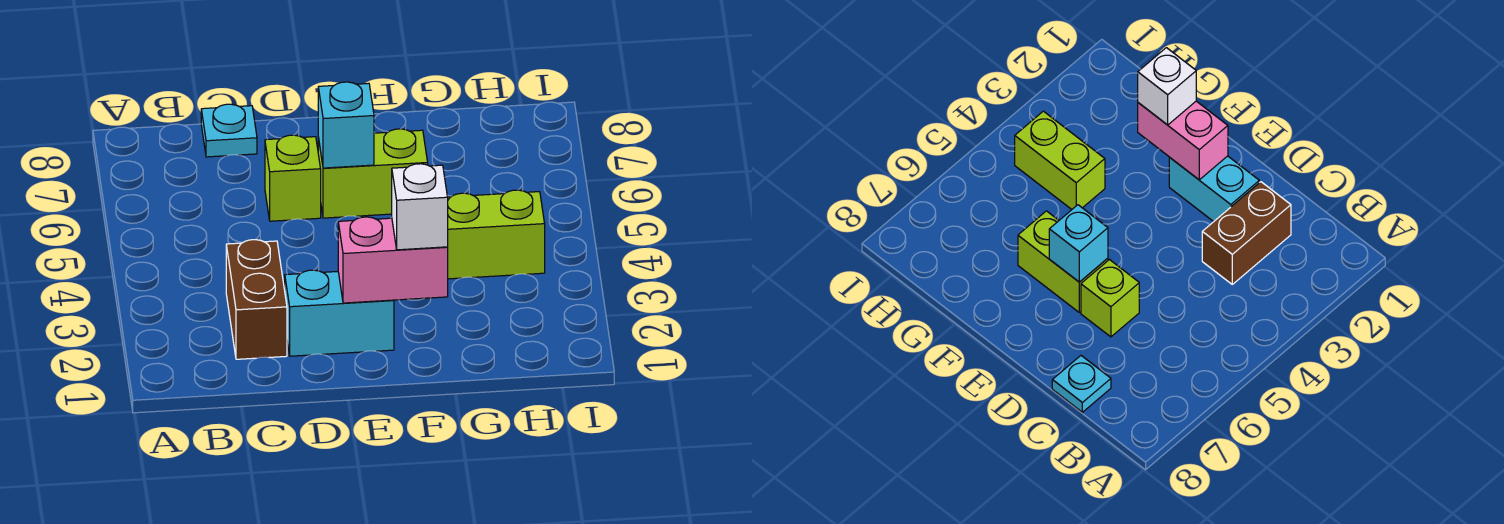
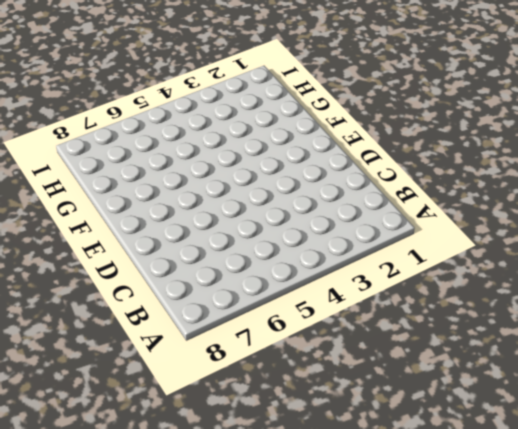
none -> brown 1x2 brick [226,240,287,359]
none -> cyan 1x1 plate [201,104,257,157]

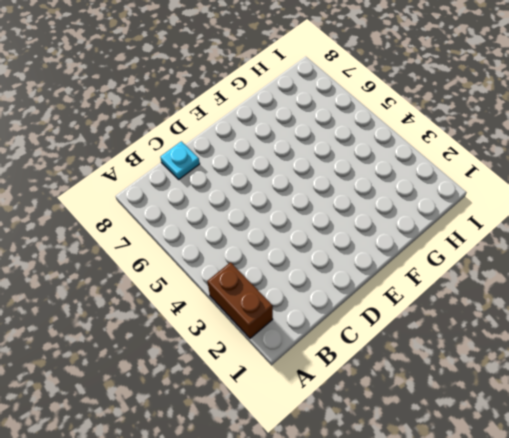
brown 1x2 brick [207,262,273,338] -> brown 1x2 brick moved to [226,240,287,359]
none -> cyan 1x2 brick [285,270,394,356]
none -> lime 1x1 brick [265,135,321,221]

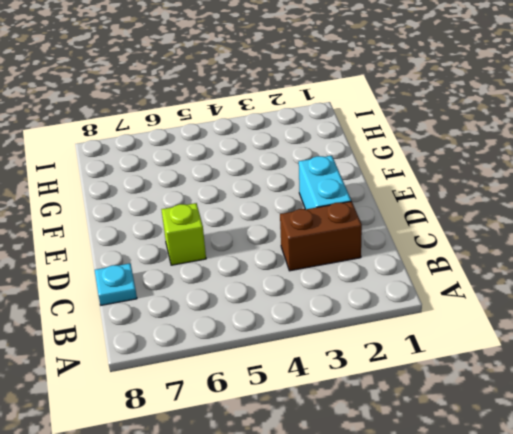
none -> lime 1x2 brick [318,129,428,218]
none -> lime 1x2 brick [448,190,545,279]

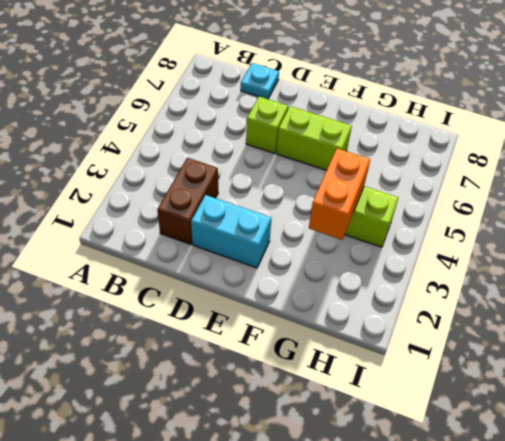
orange 1x2 brick [309,148,370,240] -> none
none -> pink 1x2 brick [338,217,448,303]
none -> cyan 1x1 brick [318,82,374,168]

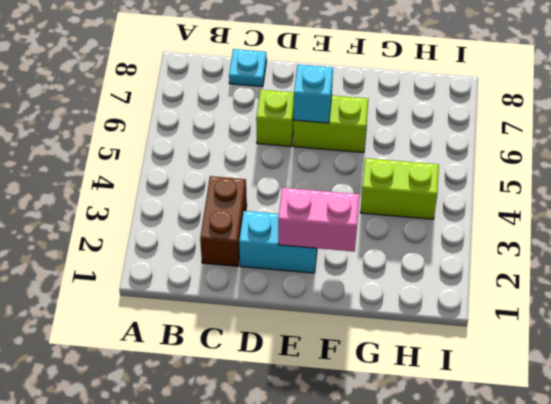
none -> white 1x1 brick [392,164,448,250]

